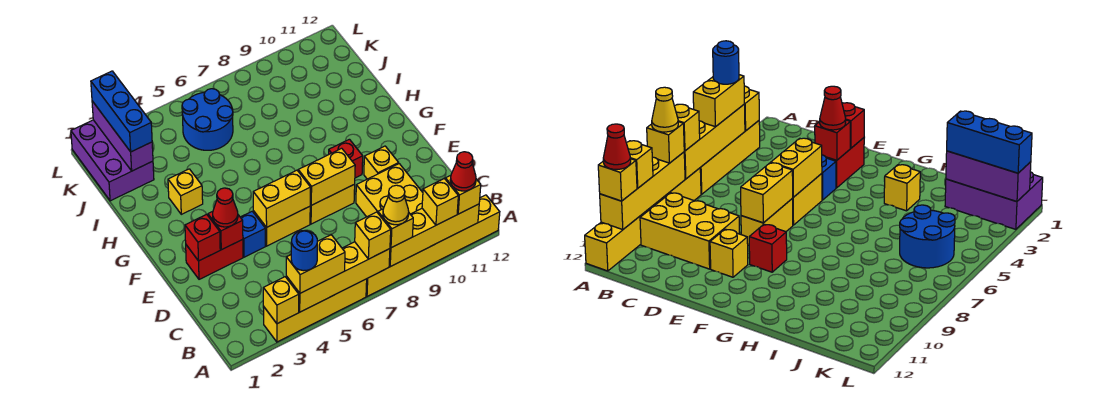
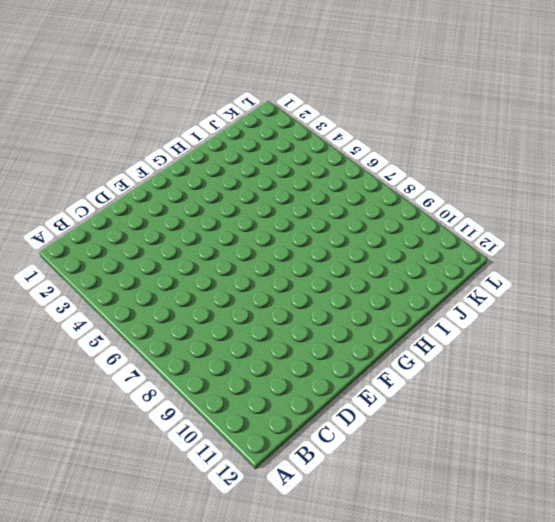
none -> yellow 1x4 brick [263,279,367,342]
none -> yellow 1x6 brick [366,195,500,296]
none -> yellow 2x3 brick [356,164,423,217]
none -> red 1x2 brick [186,239,243,279]

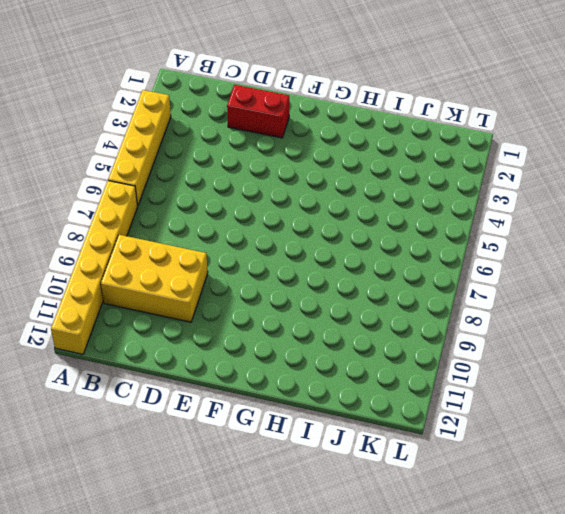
red 1x2 brick [227,85,289,138] -> red 1x2 brick turned to [186,239,243,279]
none -> blue 1x1 brick [240,211,265,257]
none -> yellow 1x2 brick [253,206,310,246]
none -> yellow 1x2 brick [310,184,355,224]
none -> yellow 1x1 brick [364,146,399,179]

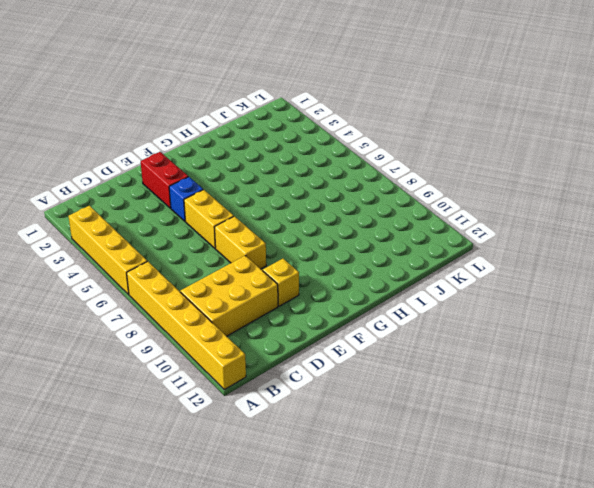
none -> red 1x1 brick [329,139,363,178]
none -> yellow 1x1 brick [168,169,203,214]
none -> purple 2x3 brick [71,120,154,201]
none -> blue 2x2 round brick [182,89,233,150]

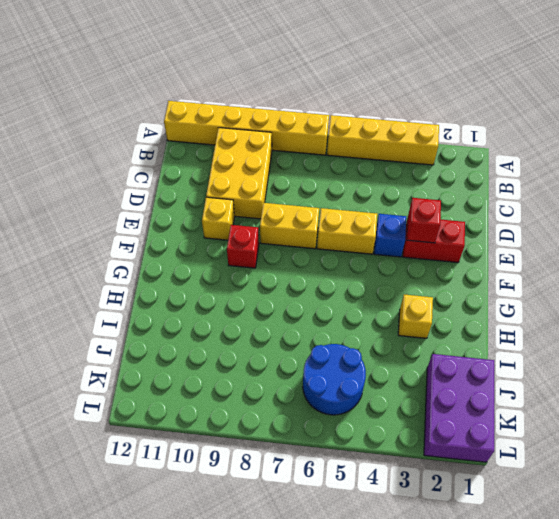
none -> yellow 1x1 brick [263,277,299,324]
none -> yellow 1x4 brick [286,242,390,312]
none -> yellow 1x4 brick [389,204,479,267]
none -> red 1x1 brick [185,214,220,261]

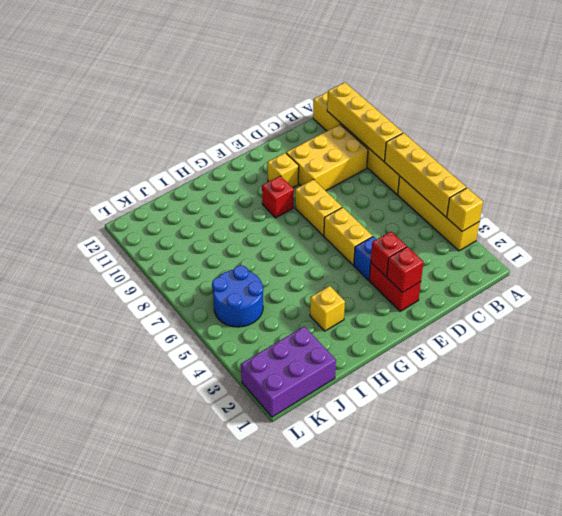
none -> yellow 1x2 brick [253,170,310,227]
none -> yellow 1x2 brick [298,148,355,205]
none -> purple 1x3 brick [92,101,153,171]
none -> yellow 1x2 brick [286,235,345,293]

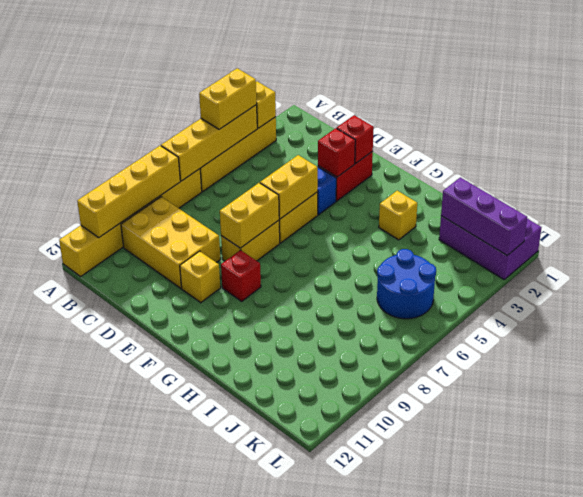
none -> yellow 1x1 brick [355,212,391,259]
none -> yellow 1x1 brick [378,209,413,248]
none -> yellow 1x1 brick [422,179,458,225]
none -> yellow 1x1 brick [445,175,481,214]

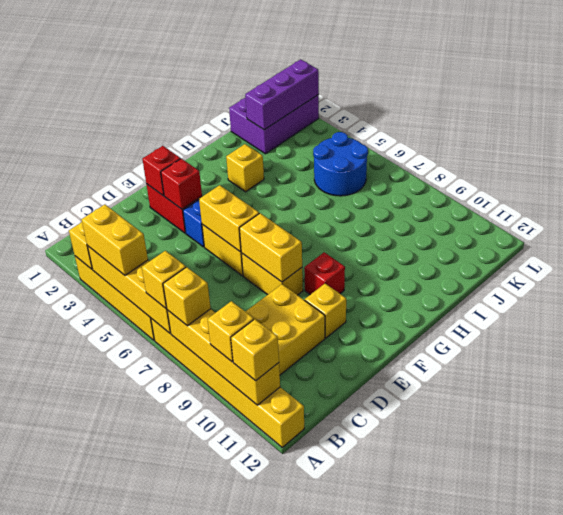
none -> red 1x1 cone [213,188,238,227]
none -> blue 1x3 brick [91,71,152,152]
none -> blue 1x1 round brick [291,231,317,271]
none -> yellow 1x1 cone [383,185,409,225]

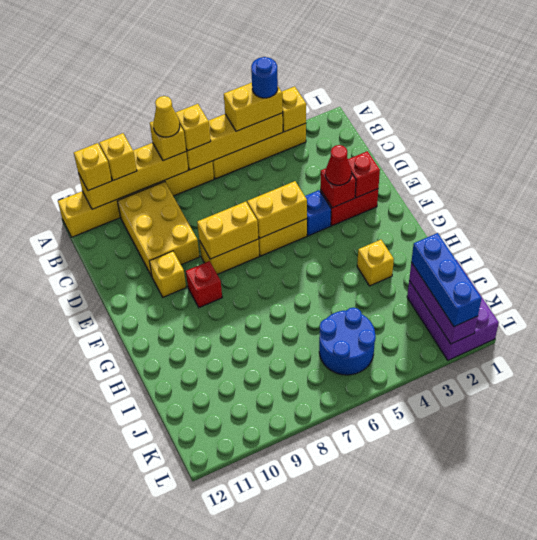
none -> red 1x1 cone [450,152,476,191]

